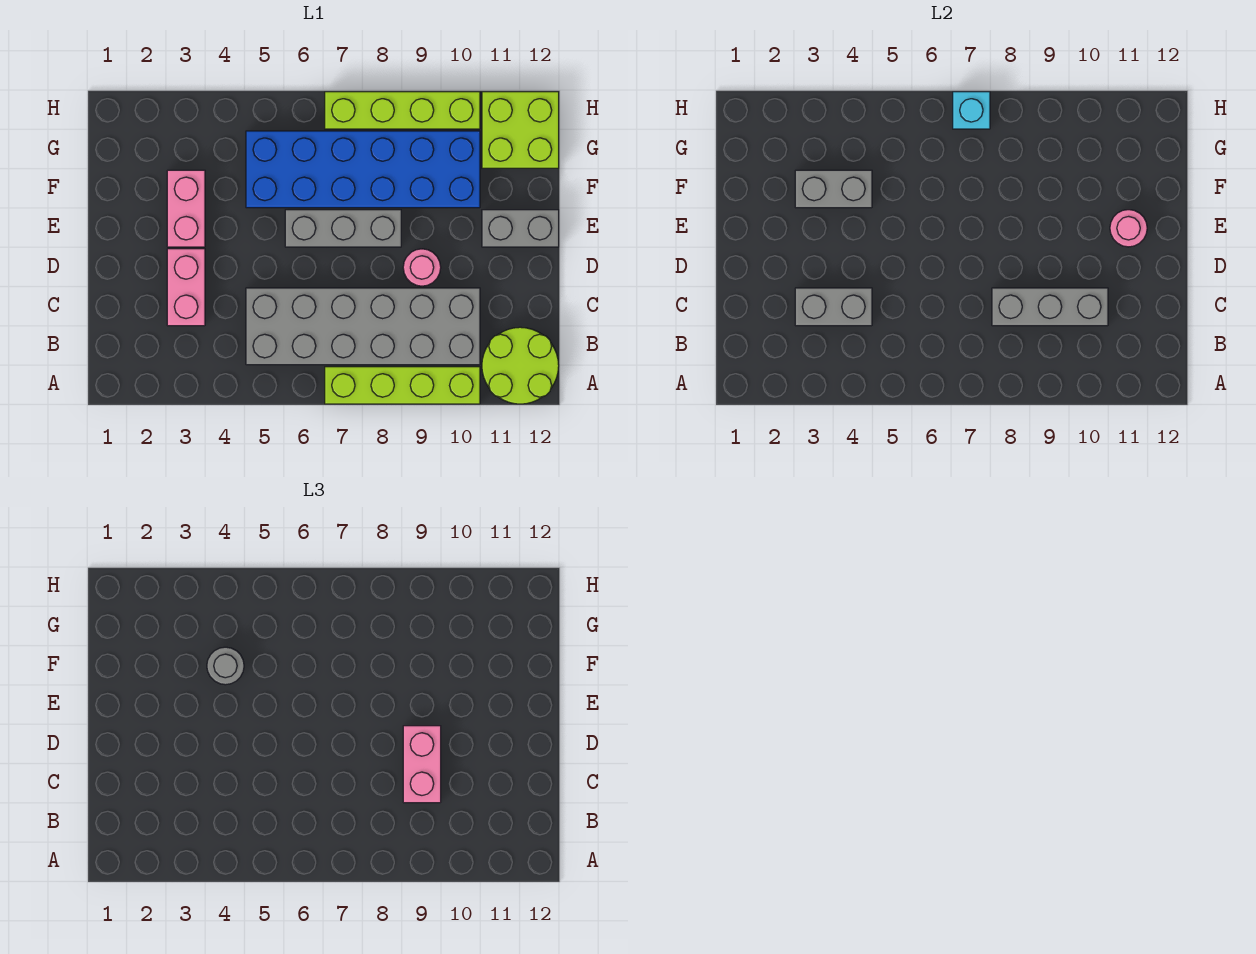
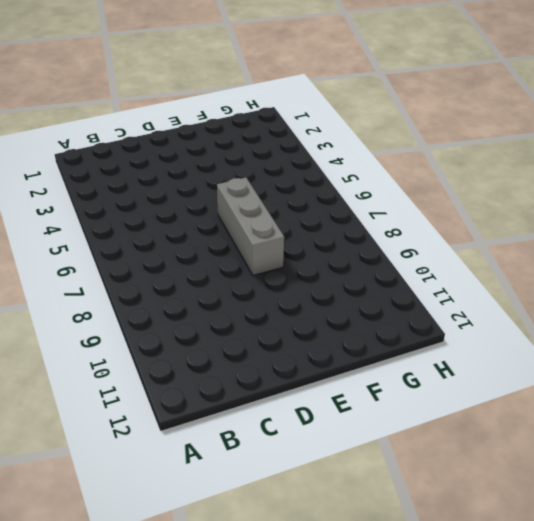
none -> lime 1x4 brick [325,367,480,404]
none -> lime 2x2 round brick [482,327,559,404]
none -> grey 2x6 brick [246,288,480,365]

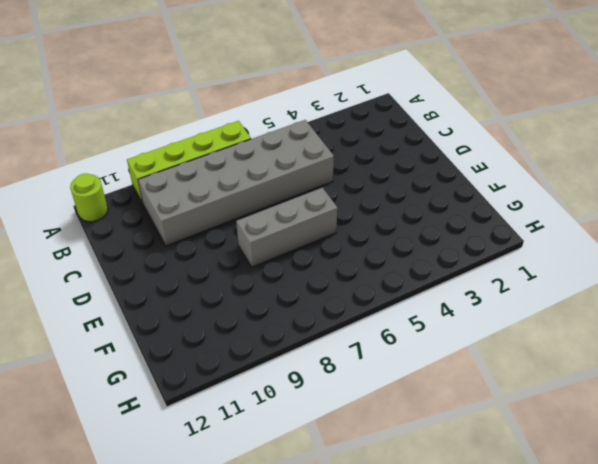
lime 1x1 round brick [70,173,108,222] -> lime 2x2 round brick [482,327,559,404]
none -> pink 1x2 brick [167,249,205,326]
none -> pink 1x1 round brick [403,249,441,286]
none -> pink 1x2 brick [167,170,205,247]

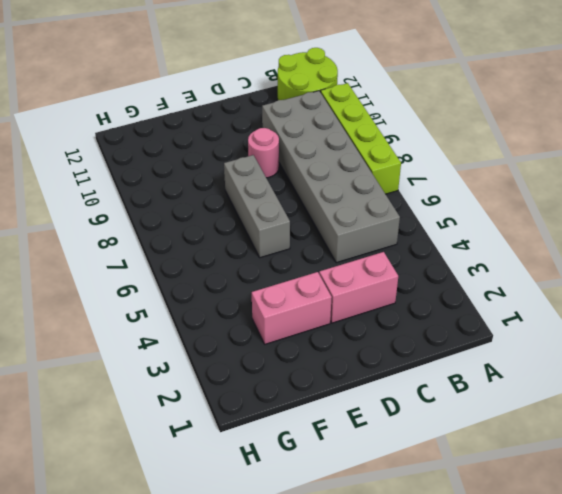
none -> grey 1x2 brick [482,210,559,247]
none -> blue 2x6 brick [246,131,480,208]
none -> lime 2x2 brick [482,92,559,168]

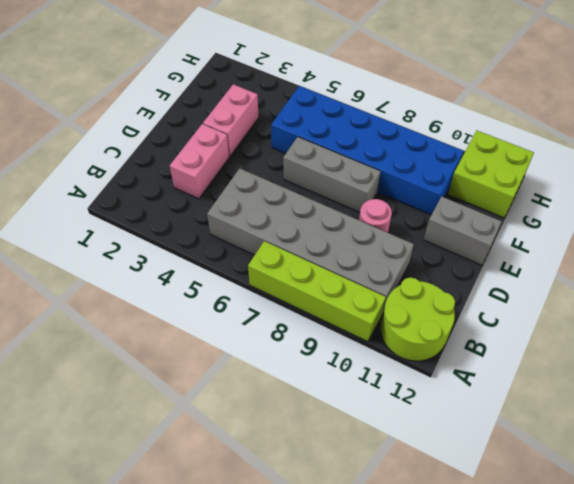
none -> lime 1x4 brick [325,92,480,129]
none -> grey 1x2 brick [795,288,872,326]
none -> grey 1x3 brick [992,288,1108,326]

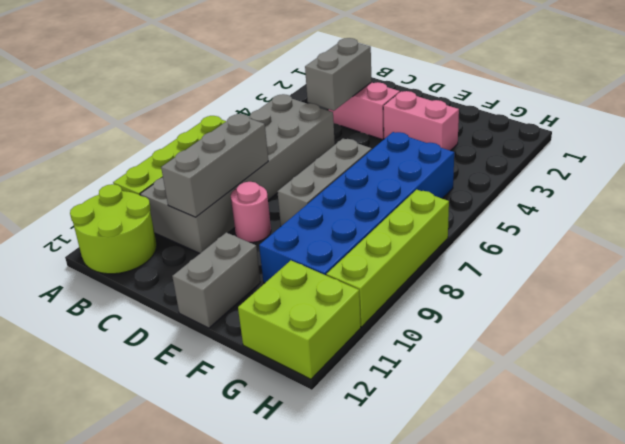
none -> pink 1x1 round brick [1110,210,1147,247]
none -> grey 1x2 brick [795,170,872,208]
none -> cyan 1x1 brick [953,92,990,129]

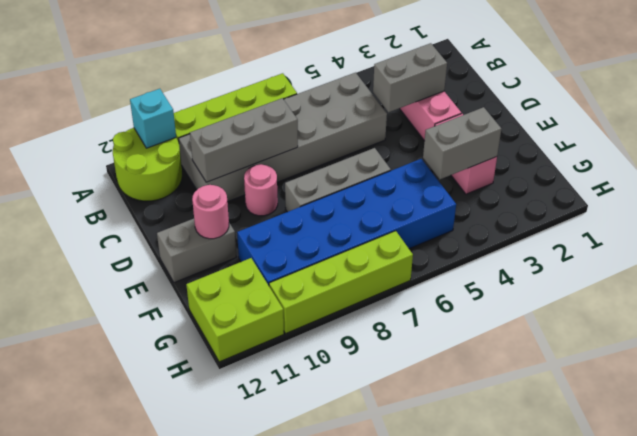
cyan 1x1 brick [130,89,176,148] -> cyan 1x1 brick moved to [953,92,990,129]
none -> pink 1x2 brick [403,726,441,803]
none -> grey 1x1 round brick [207,647,244,685]

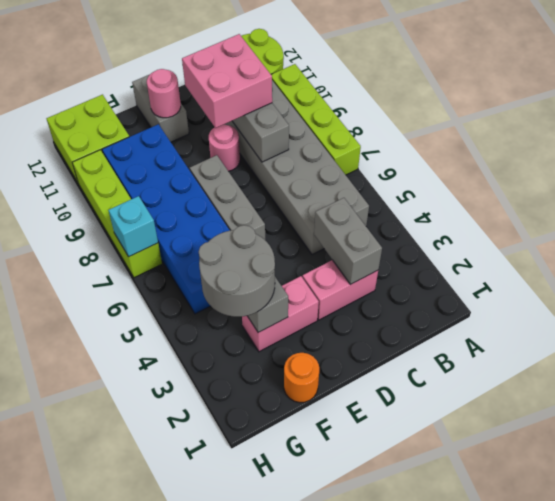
pink 2x2 brick [182,34,272,128] -> pink 1x2 brick [403,726,441,803]
orange 1x1 round brick [284,353,319,403] -> none
grey 2x2 round brick [199,225,275,317] -> grey 1x1 round brick [207,647,244,685]

